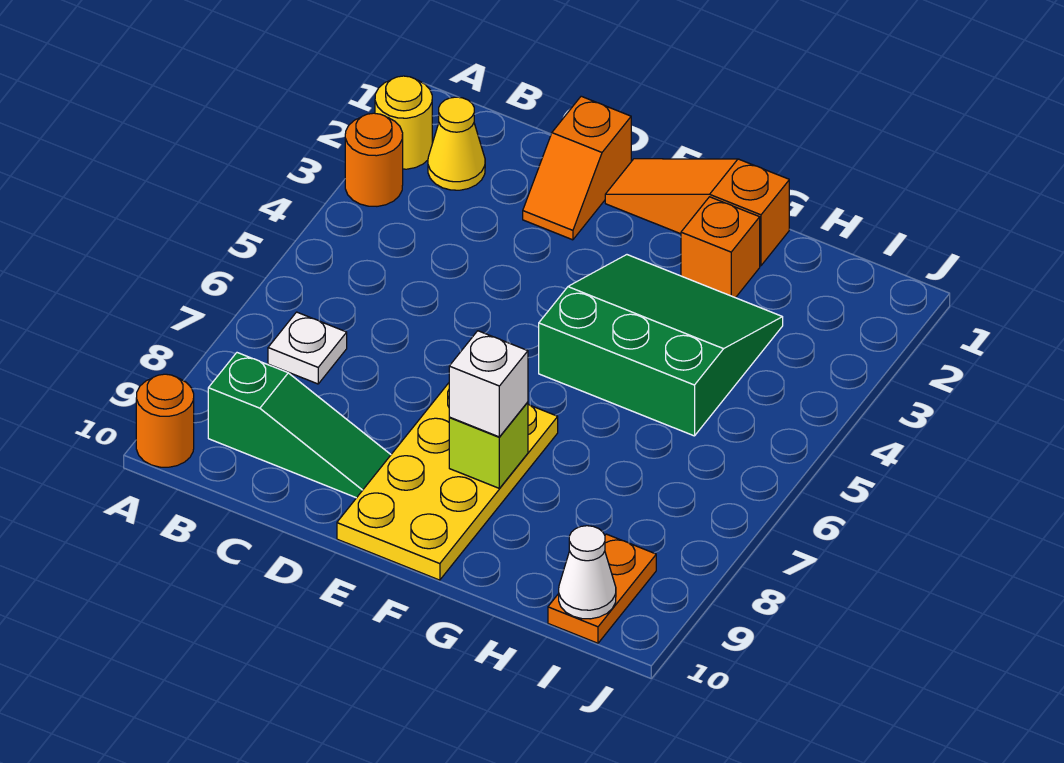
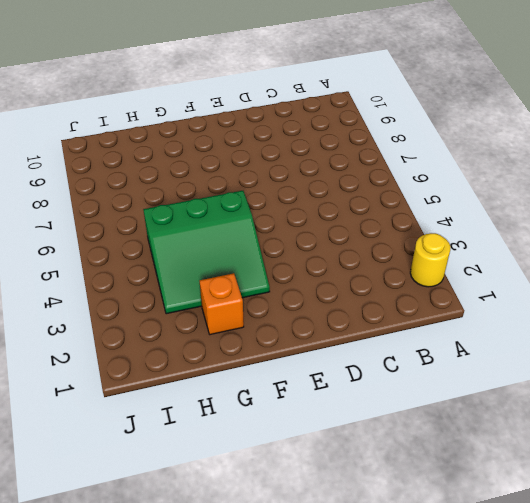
none -> orange 1x1 round brick [345,113,403,206]
none -> orange 1x1 round brick [136,374,194,467]
none -> yellow 1x1 cone [428,97,485,190]

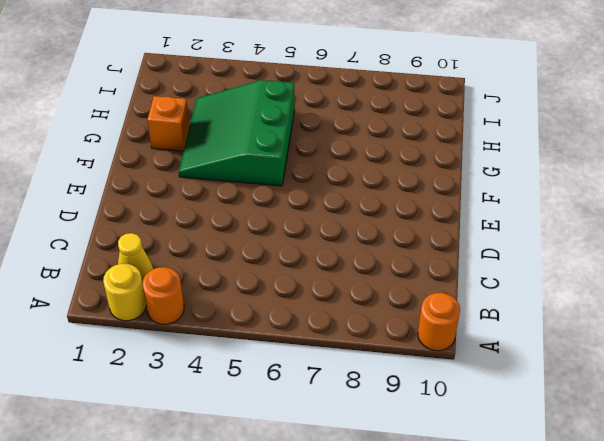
none -> white 1x1 plate [268,312,347,384]
none -> green 1x3 slope [208,353,391,498]
none -> orange 1x2 slope [523,96,631,240]

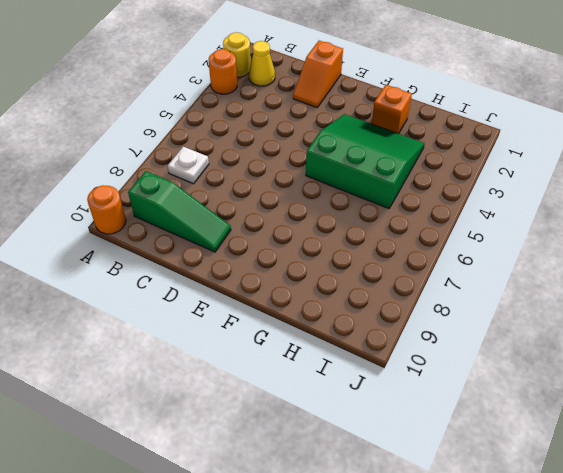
none -> orange 1x3 slope [605,159,789,266]
none -> yellow 2x4 plate [337,383,558,580]
none -> orange 1x2 plate [548,534,656,643]

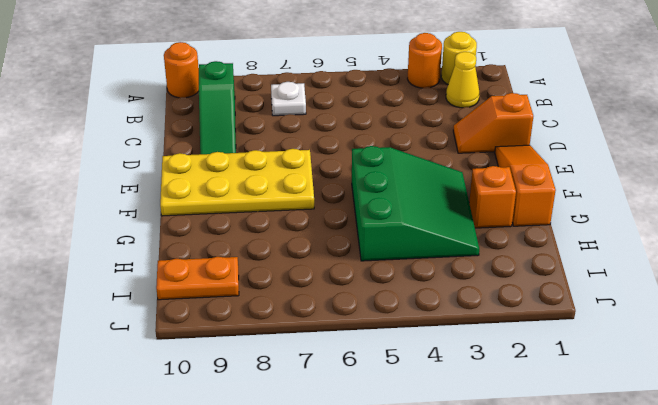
none -> lime 1x1 brick [449,402,528,488]
none -> white 1x1 cone [559,526,616,619]
none -> white 1x1 brick [449,331,528,437]

